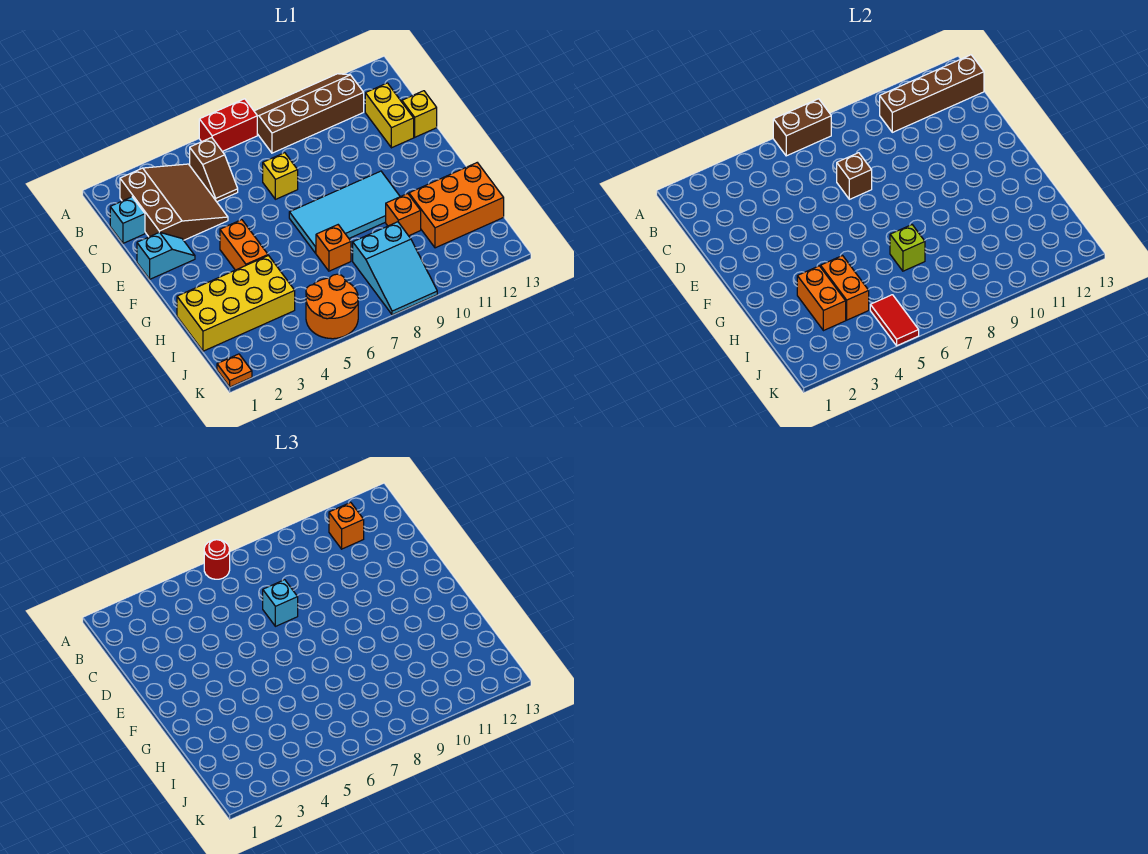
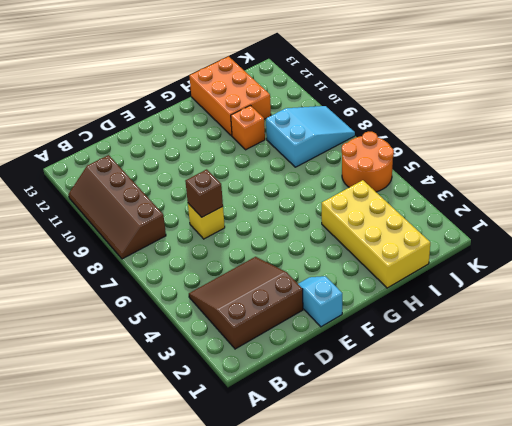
none -> red 1x2 brick [199,99,257,151]
none -> brown 1x2 slope [190,137,238,202]
none -> cyan 1x1 brick [110,197,145,243]

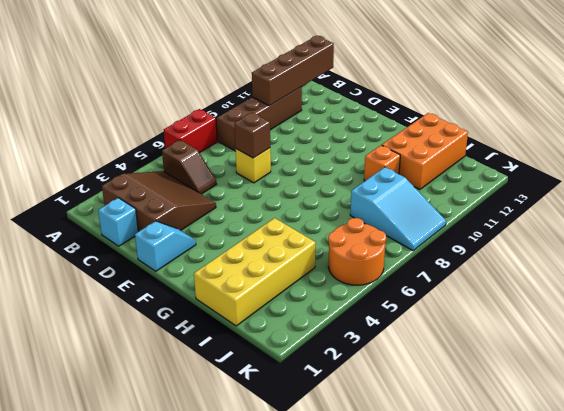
none -> yellow 1x2 brick [365,83,414,148]
none -> yellow 1x1 brick [402,91,437,137]
none -> orange 1x2 brick [220,220,268,270]

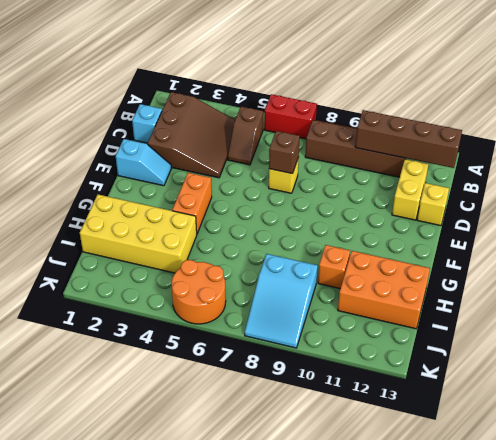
none -> cyan 2x4 tile [289,171,400,253]
none -> orange 1x1 brick [316,225,351,271]
none -> orange 1x1 plate [217,354,252,387]

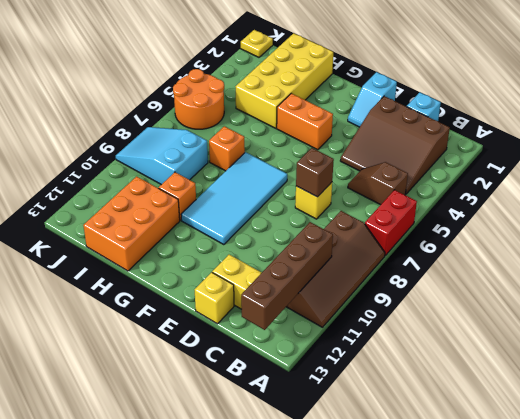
yellow 1x1 plate [241,30,273,57] -> orange 1x1 plate [217,354,252,387]
none -> brown 1x2 brick [773,99,831,156]
none -> orange 1x2 brick [797,266,846,331]
none -> orange 1x2 brick [821,256,869,320]

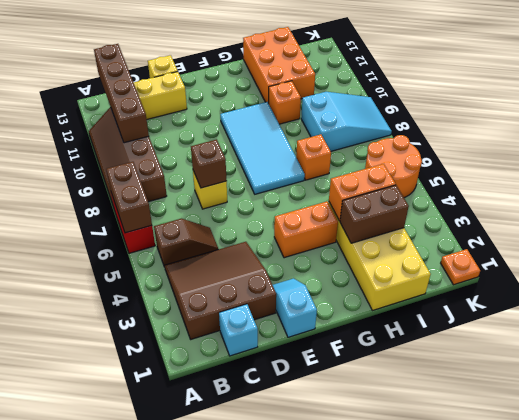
brown 1x2 brick [340,185,409,243] -> orange 1x2 brick [797,266,846,331]
none -> lime 1x1 brick [890,225,925,271]
none -> red 1x2 tile [870,295,919,346]
none -> red 1x1 round brick [204,540,230,579]

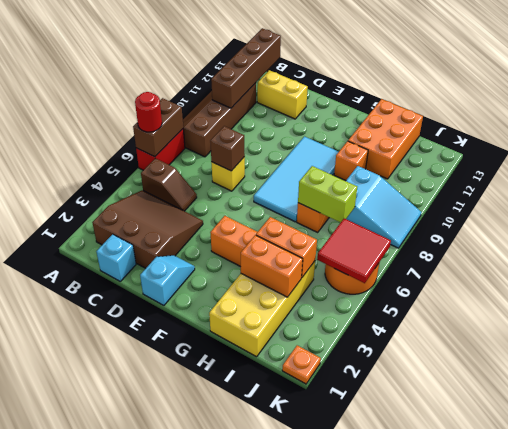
lime 1x2 brick [298,166,357,223] -> lime 1x1 brick [890,225,925,271]
red 2x2 tile [317,219,391,283] -> red 1x2 tile [870,295,919,346]
none -> yellow 1x1 brick [402,91,437,137]
none -> orange 1x1 brick [329,502,364,549]
none -> cyan 1x1 brick [263,580,298,626]

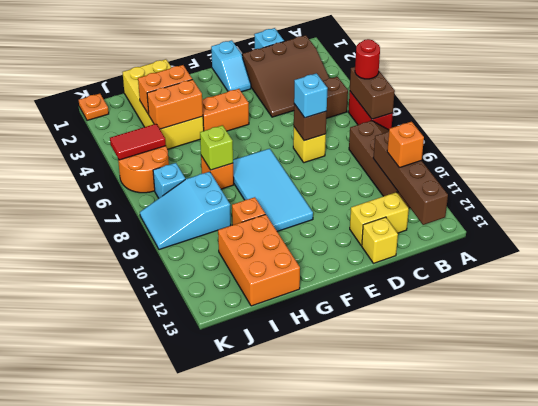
cyan 1x1 brick [153,163,185,198] -> none

